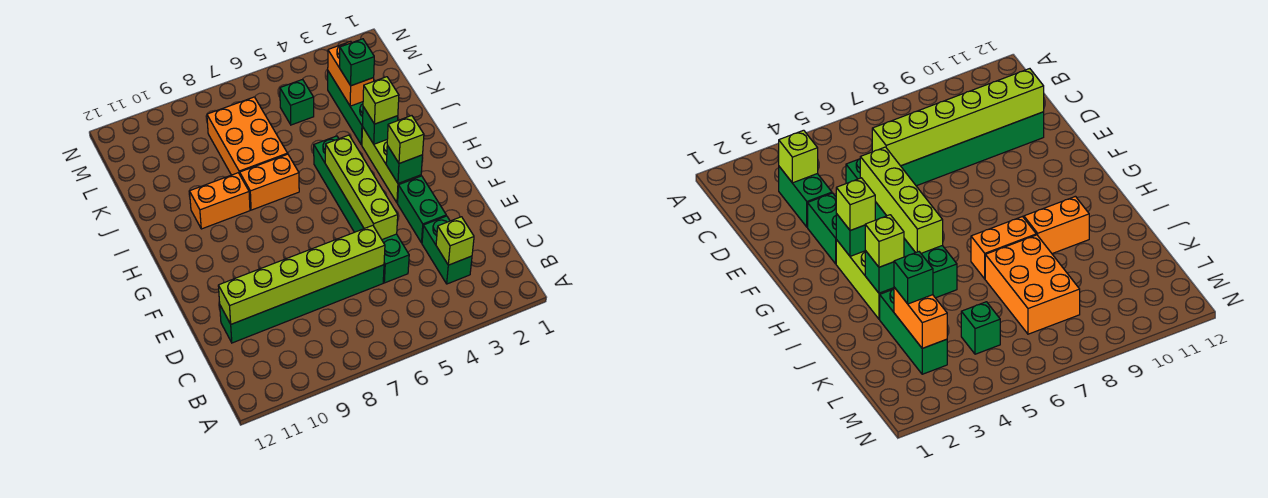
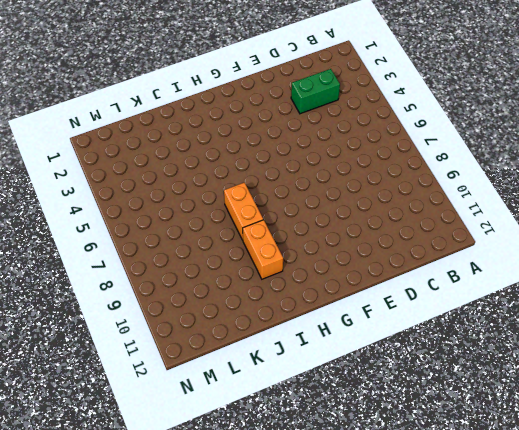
none -> green 1x6 brick [314,136,409,283]
none -> green 1x6 brick [220,265,384,343]
none -> green 1x2 brick [398,176,446,243]

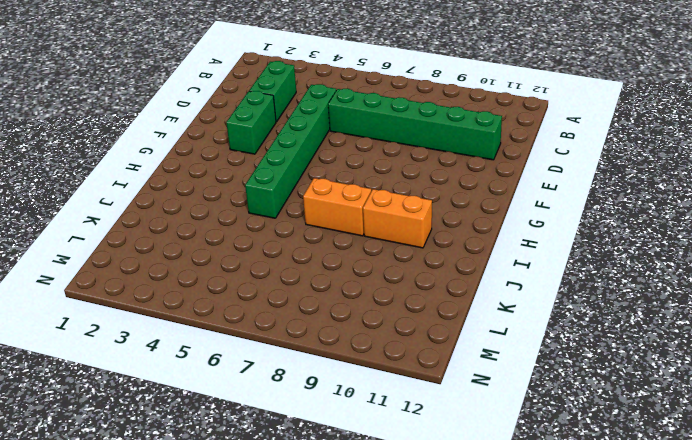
none -> lime 1x3 brick [362,127,421,203]
none -> green 1x3 brick [328,71,363,145]
none -> orange 2x3 brick [207,97,288,175]

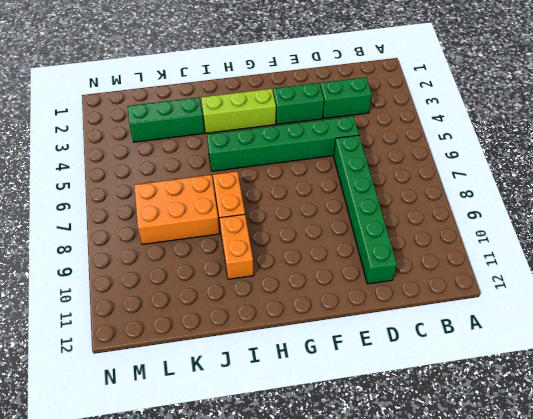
none -> green 1x1 brick [280,79,314,125]
none -> lime 1x1 brick [436,217,474,265]
none -> lime 1x6 brick [218,225,385,324]

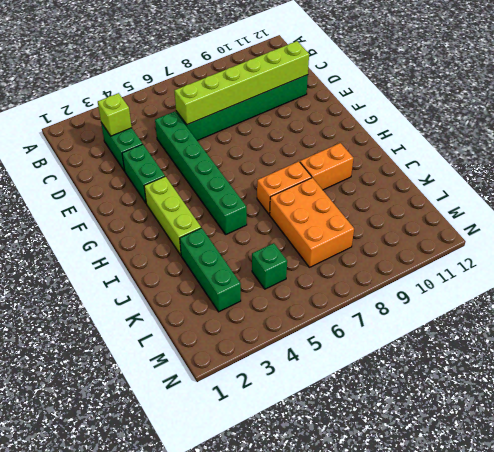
none -> lime 1x4 brick [325,135,398,240]
none -> green 1x1 brick [386,146,423,183]
none -> green 1x1 brick [362,107,398,144]

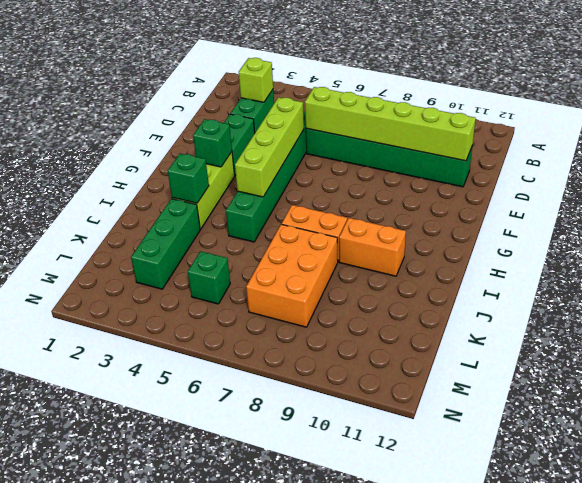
none -> orange 1x2 brick [328,41,374,106]
none -> lime 1x1 brick [387,116,424,163]
none -> lime 1x1 brick [363,77,399,124]

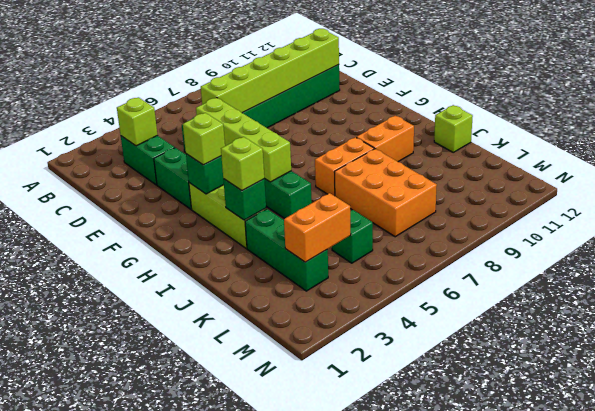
lime 1x1 brick [434,105,473,152] -> none
orange 1x2 brick [284,193,351,262] -> orange 1x2 brick turned to [328,41,374,106]
none -> green 1x1 brick [340,39,374,86]

